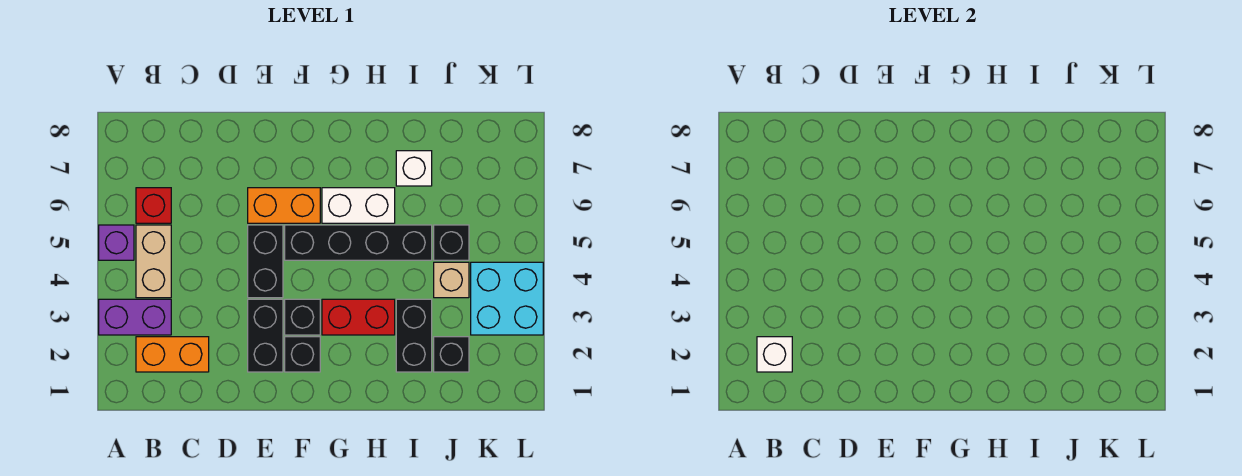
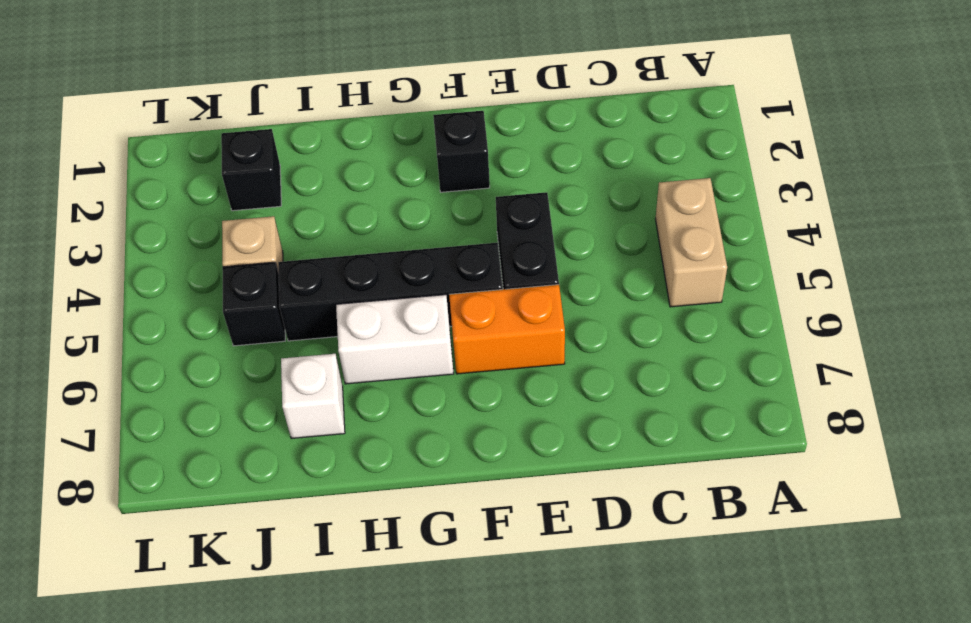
none -> purple 1x2 brick [99,299,171,335]
none -> purple 1x1 brick [99,225,134,260]
none -> orange 1x2 brick [136,337,209,372]

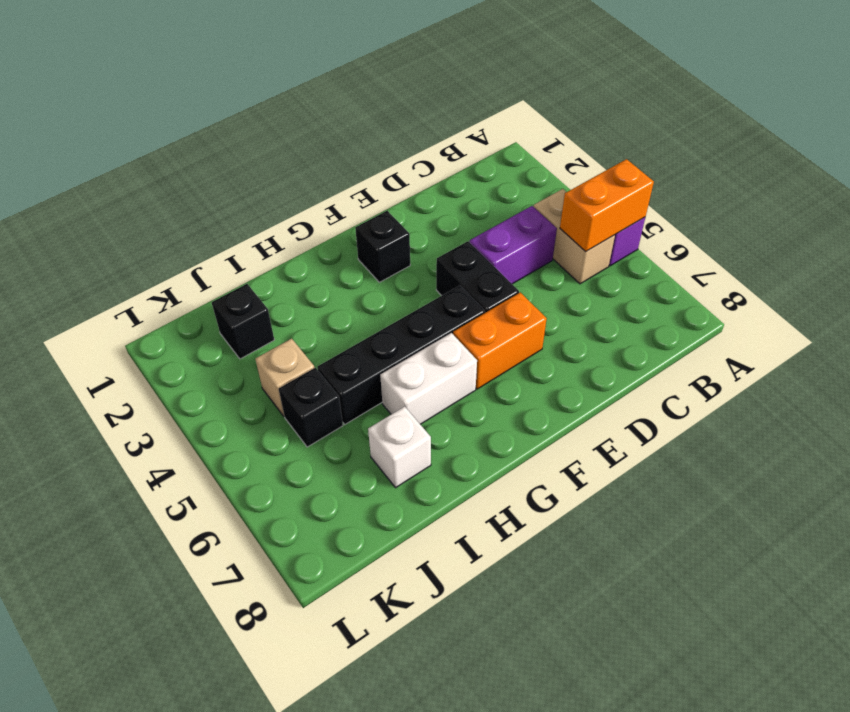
orange 1x2 brick [560,159,654,252] -> orange 1x2 brick moved to [136,337,209,372]
purple 1x2 brick [470,206,557,284] -> purple 1x2 brick moved to [99,299,171,335]
none -> red 1x1 brick [136,188,171,223]
none -> black 1x2 brick [248,299,283,372]
none -> black 1x1 brick [285,299,320,335]

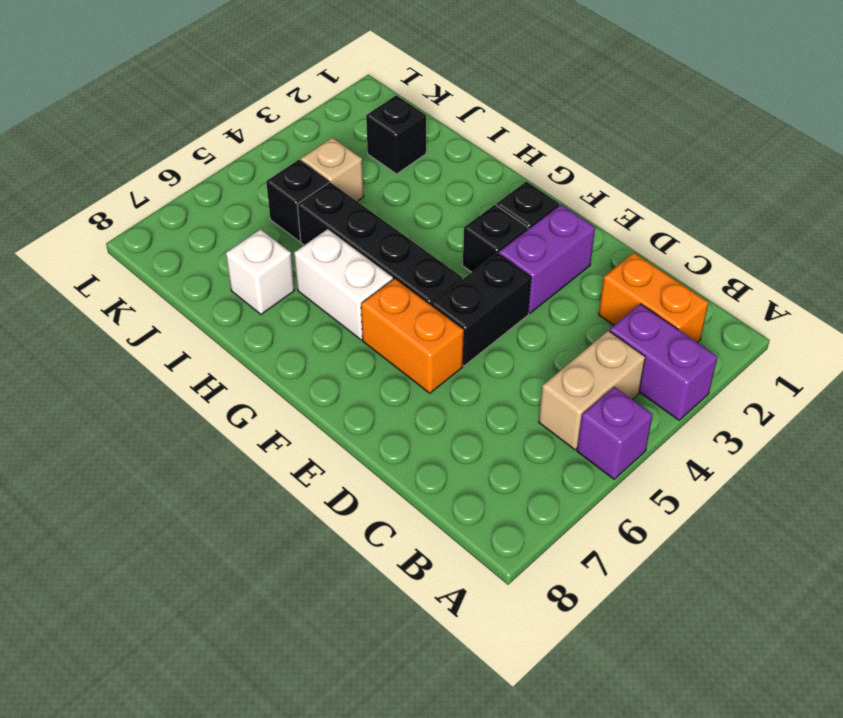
purple 1x2 brick [499,205,595,313] -> black 1x2 brick [248,299,283,372]
none -> red 1x1 brick [136,188,171,223]
none -> red 1x2 brick [322,299,395,335]
none -> black 1x2 brick [396,299,432,372]

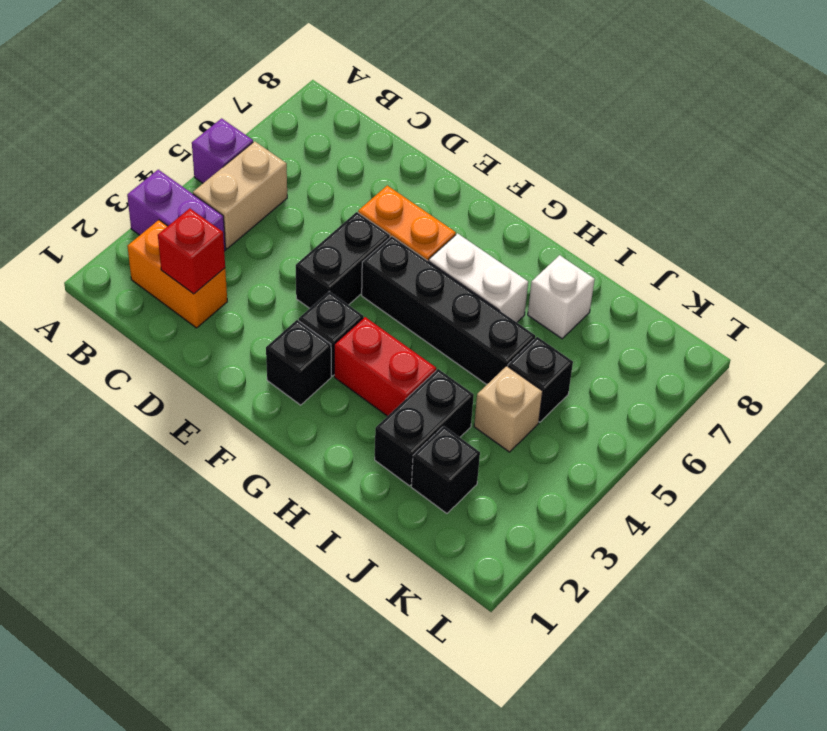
red 1x1 brick [158,208,225,294] -> red 1x1 brick moved to [136,188,171,223]
none -> black 1x2 brick [248,299,283,372]
none -> cyan 2x2 brick [471,262,543,335]
none -> white 1x1 brick [757,337,792,372]

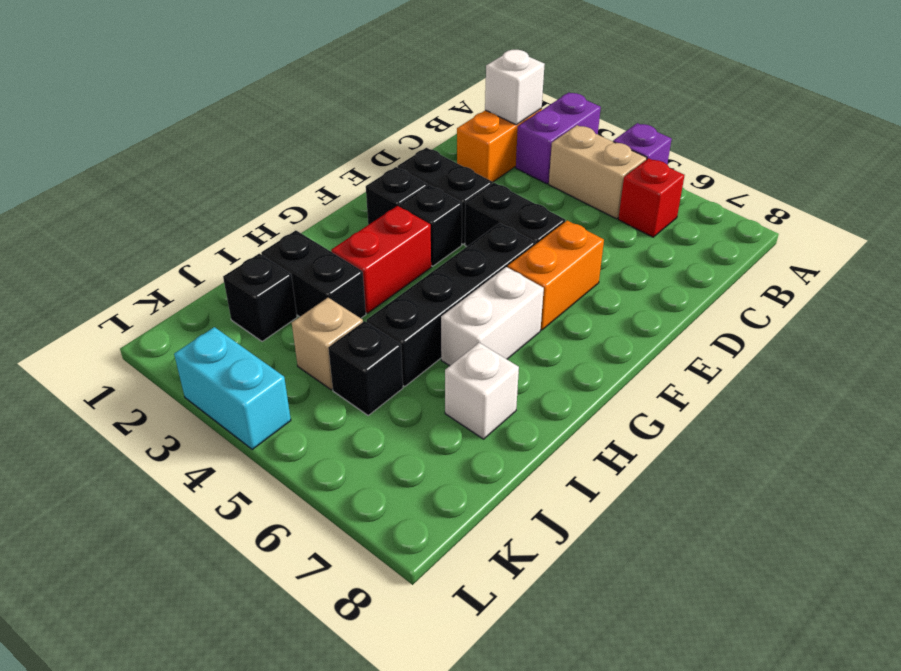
cyan 1x2 brick [174,327,291,449] -> cyan 2x2 brick [471,262,543,335]

